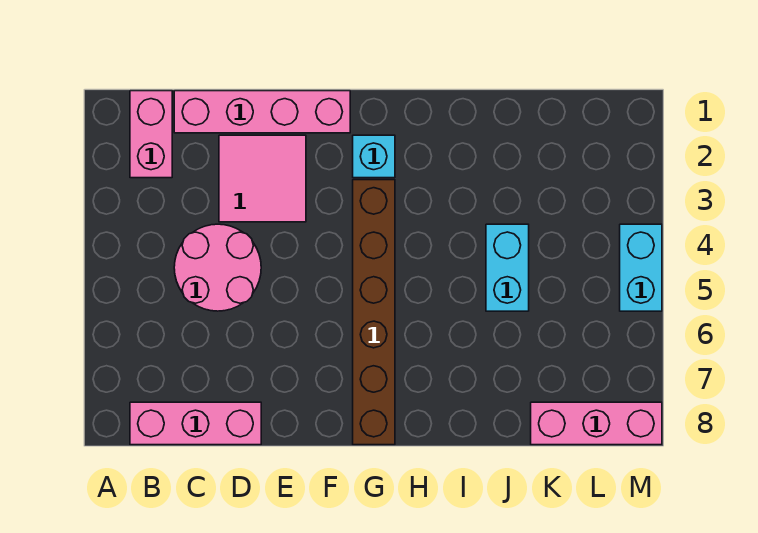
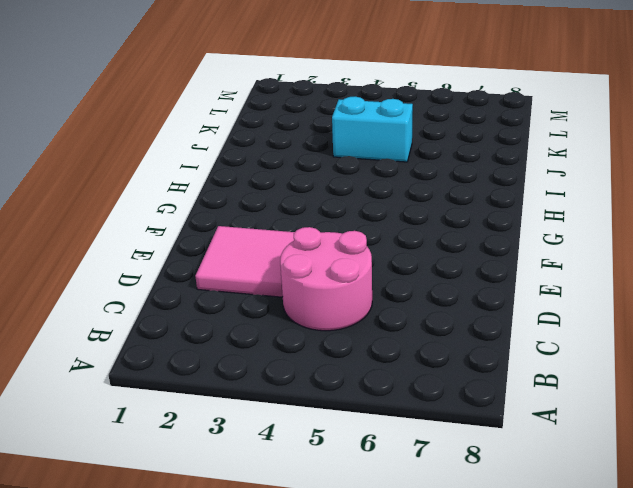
none -> pink 1x2 brick [130,91,172,178]
none -> pink 1x3 brick [130,402,261,445]

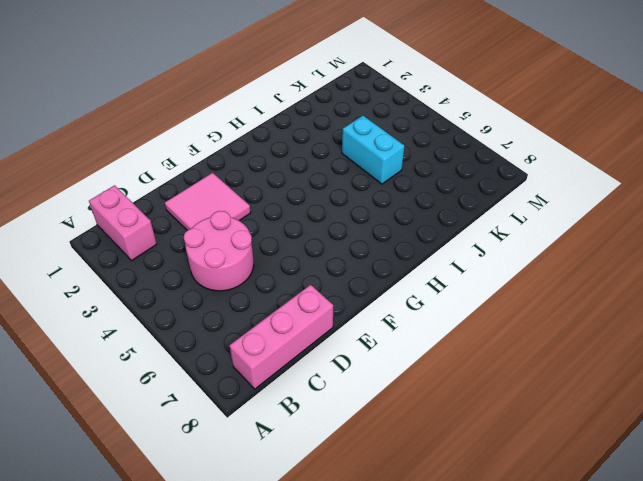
none -> pink 1x4 brick [174,91,350,133]
none -> cyan 1x1 brick [353,135,395,178]

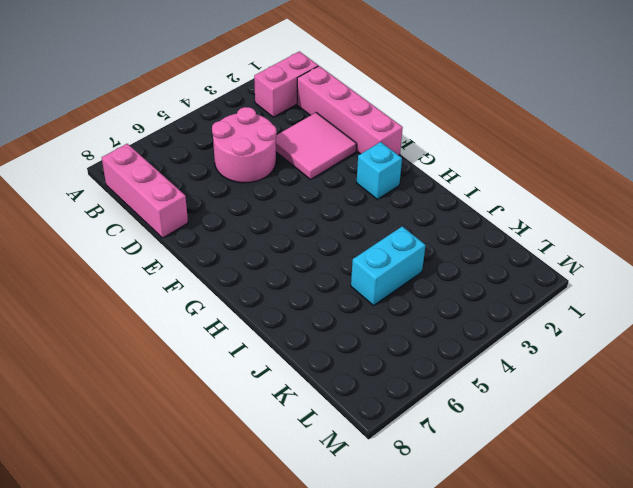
none -> brown 1x6 brick [353,180,395,445]
none -> pink 1x3 brick [531,402,662,445]

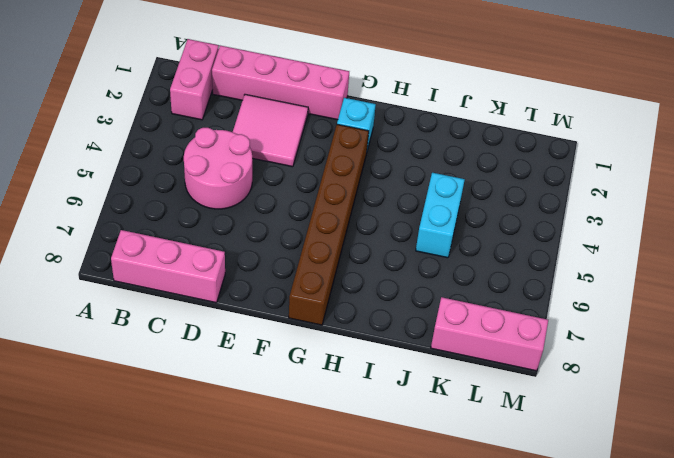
none -> cyan 1x2 brick [620,224,662,311]

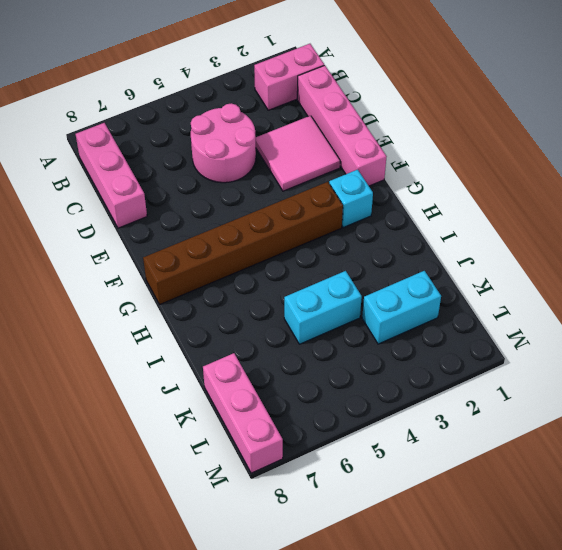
cyan 1x2 brick [362,271,441,344] -> cyan 1x2 brick moved to [620,224,662,311]

